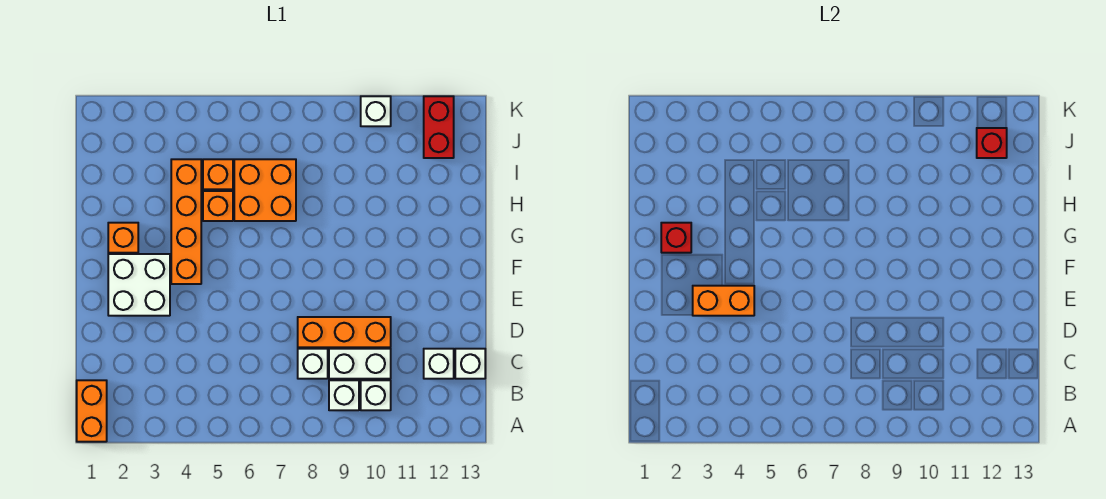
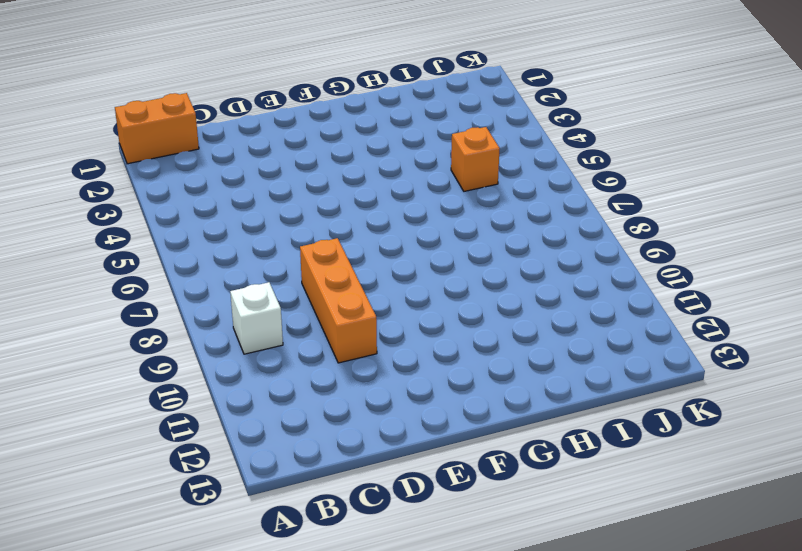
none -> white 1x1 brick [361,380,391,410]
none -> white 1x1 brick [298,349,328,379]
none -> white 1x2 brick [329,349,391,379]

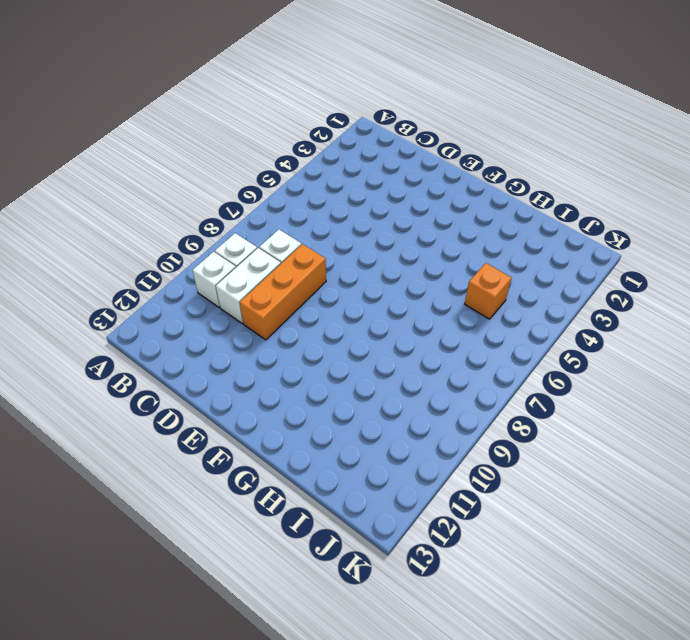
none -> orange 1x2 brick [77,380,107,442]
none -> white 1x1 brick [424,349,454,379]
none -> white 1x1 brick [455,349,485,379]

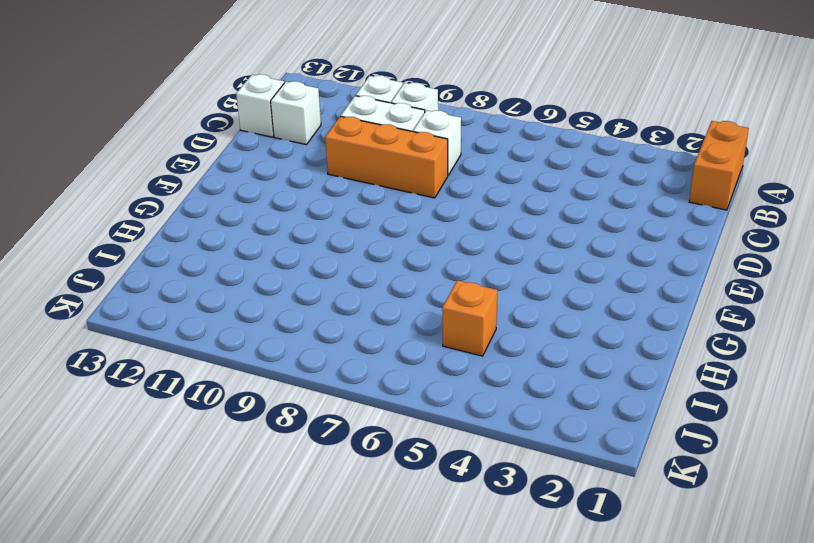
none -> white 2x2 brick [108,254,170,316]
none -> orange 1x4 brick [171,159,201,284]
none -> orange 1x1 brick [108,223,138,253]

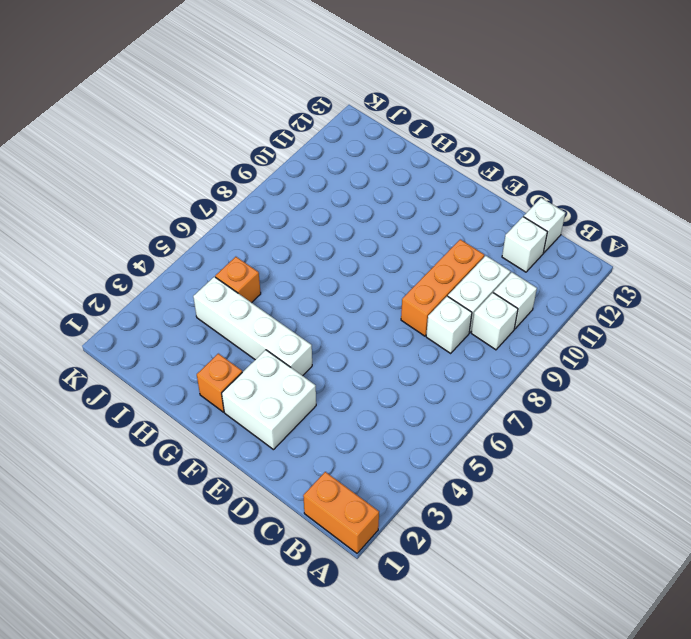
white 1x4 brick [193,277,312,376] -> orange 1x4 brick [171,159,201,284]
none -> orange 1x1 brick [203,191,233,221]
none -> orange 2x2 brick [234,159,296,221]
none -> red 1x2 brick [424,96,454,158]

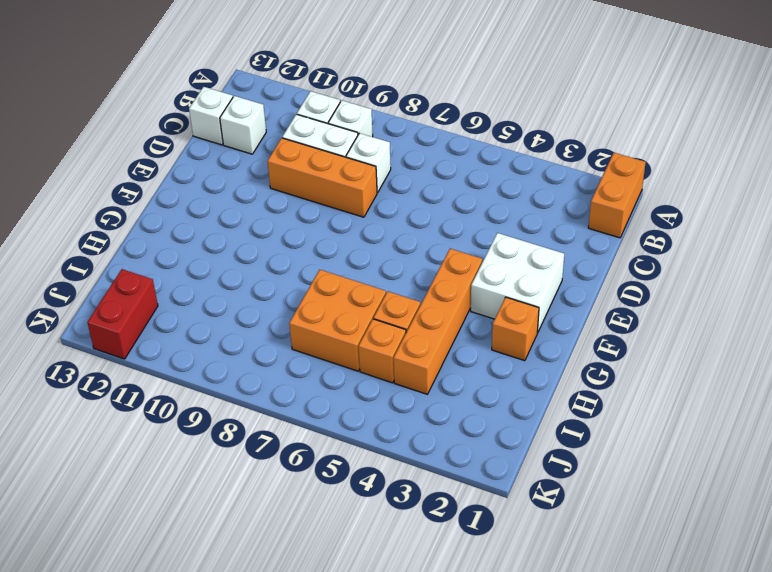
none -> white 1x1 brick [361,96,391,126]
none -> orange 1x2 brick [693,286,754,316]
none -> red 1x1 brick [661,223,691,253]

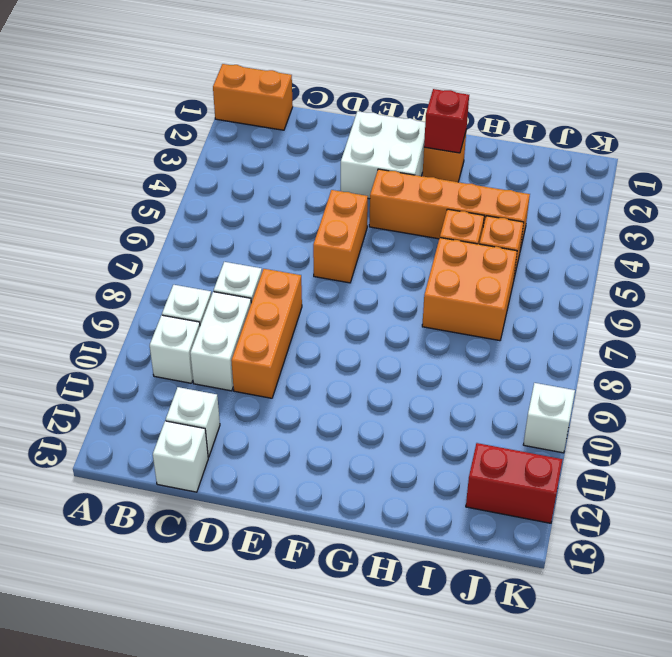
orange 1x2 brick [313,190,368,283] -> orange 1x2 brick moved to [693,286,754,316]
none -> red 1x1 brick [977,128,1007,158]

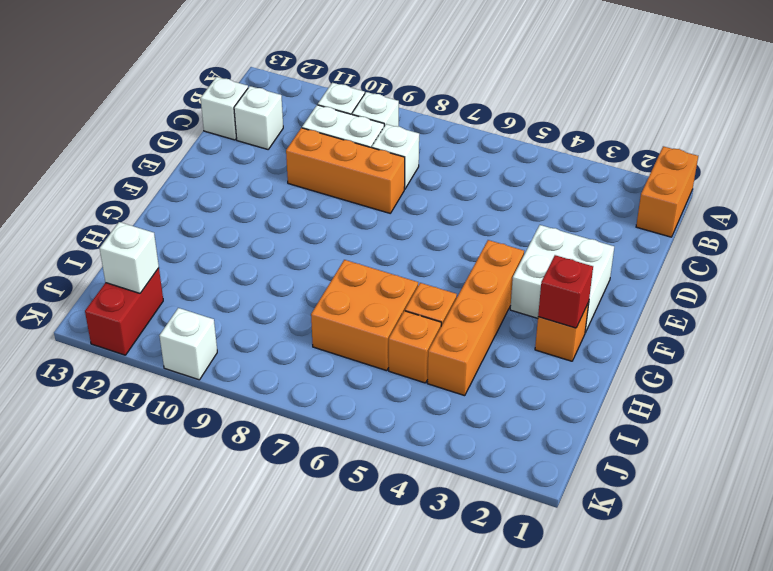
white 1x1 brick [100,222,159,293] -> red 1x1 brick [977,128,1007,158]
none -> orange 1x2 brick [693,286,754,316]

